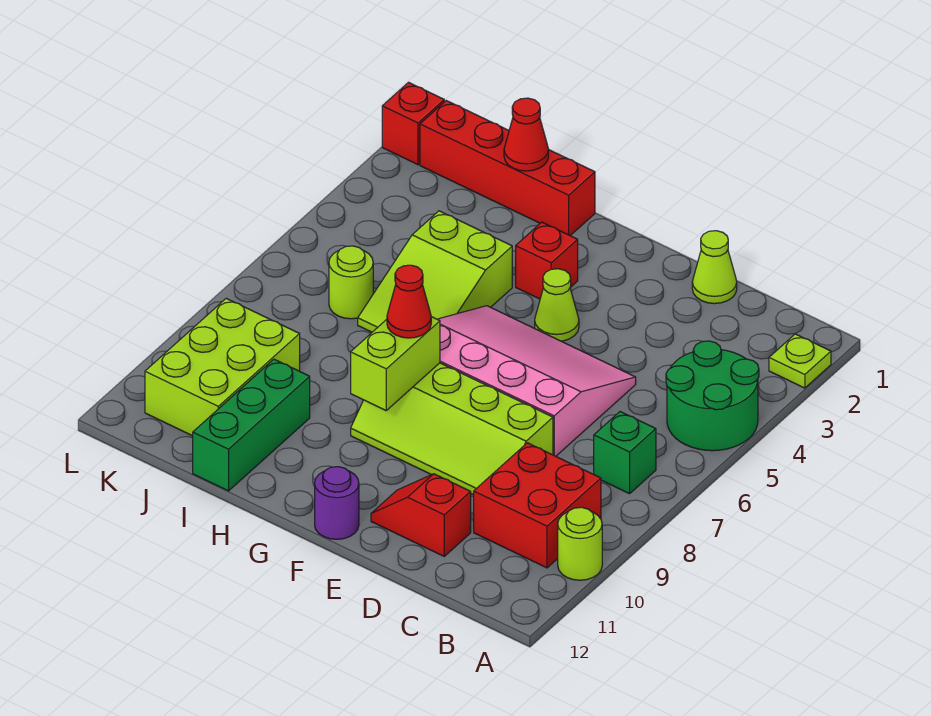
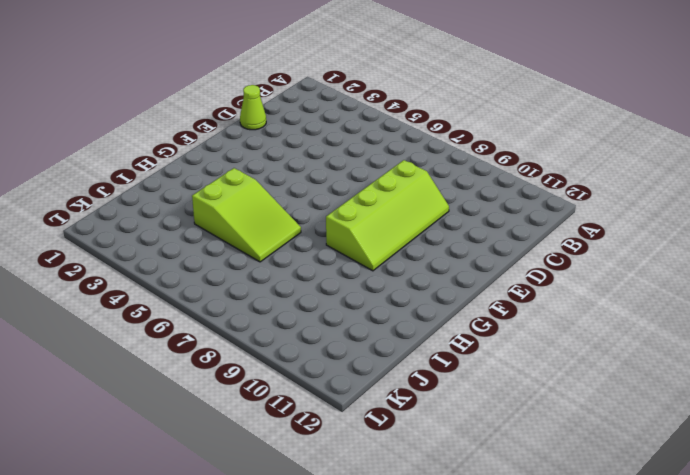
none -> lime 1x1 plate [769,334,831,388]
none -> green 2x2 round brick [666,341,759,451]
none -> lime 1x1 round brick [558,507,602,580]

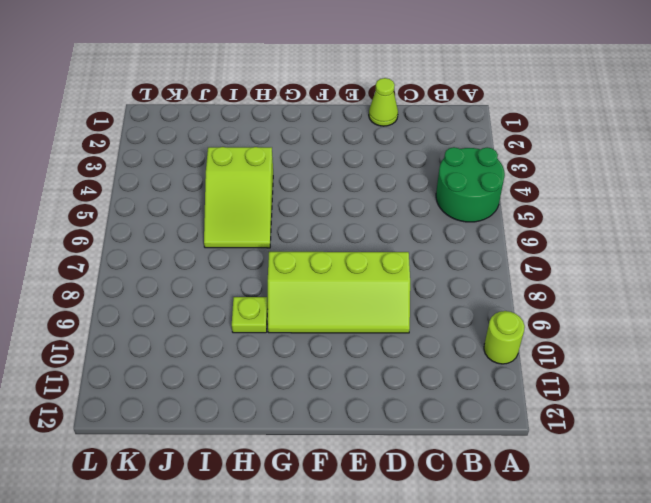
lime 1x1 plate [232,297,268,333] -> lime 1x1 plate moved to [769,334,831,388]
none -> green 1x1 brick [594,412,656,494]
none -> red 2x2 brick [474,443,601,568]
none -> pink 3x4 slope [437,306,636,456]

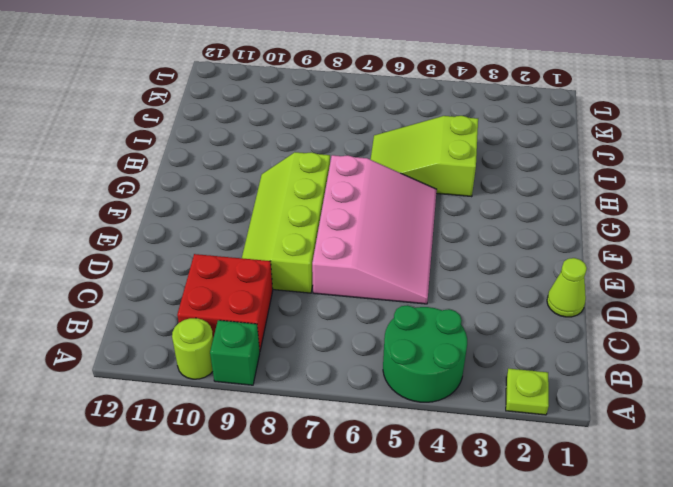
green 1x1 brick [210,320,260,385] -> green 1x1 brick moved to [594,412,656,494]
none -> red 1x2 slope [371,474,471,556]
none -> lime 1x1 cone [535,269,579,341]
none -> purple 1x1 round brick [315,467,359,539]

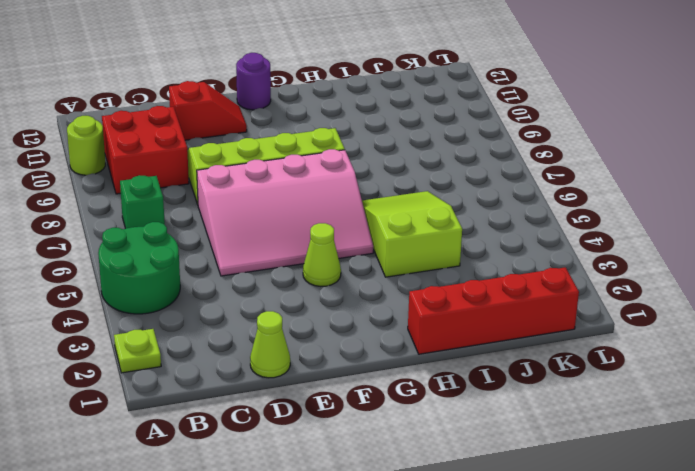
none -> red 1x1 brick [516,222,578,299]
none -> green 1x3 brick [193,359,310,491]
none -> lime 1x1 round brick [329,246,373,319]

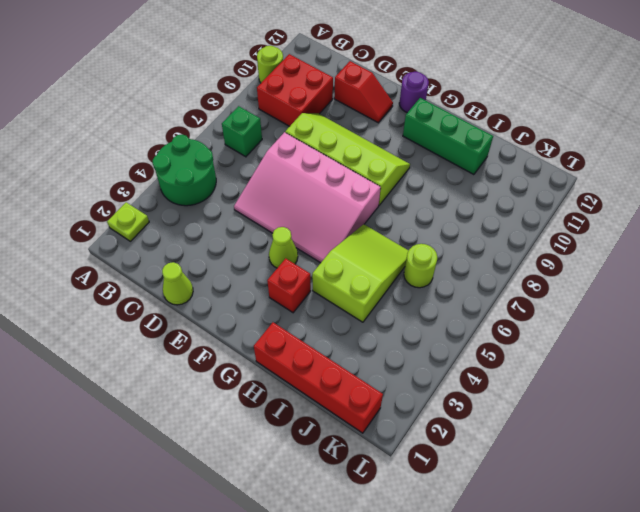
green 1x3 brick [403,98,493,175] -> green 1x3 brick turned to [193,359,310,491]
none -> lime 2x3 brick [145,298,300,436]
none -> red 1x1 brick [382,82,444,165]
none -> lime 1x2 brick [351,317,440,410]

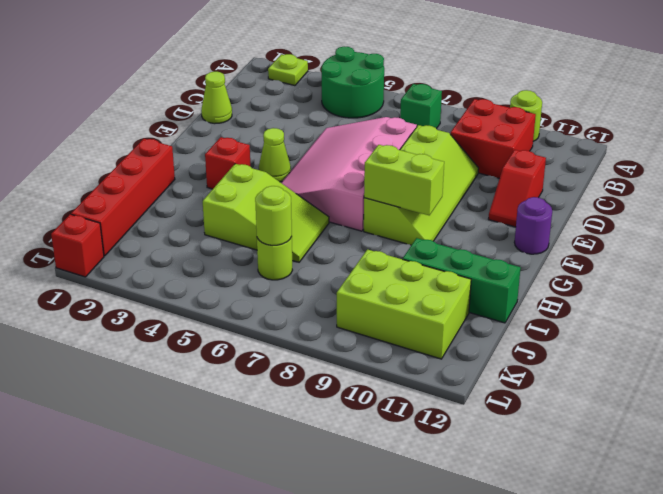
lime 1x1 round brick [255,186,292,245] -> none
none -> red 1x1 cone [504,98,548,171]
none -> red 1x1 cone [387,265,431,338]

